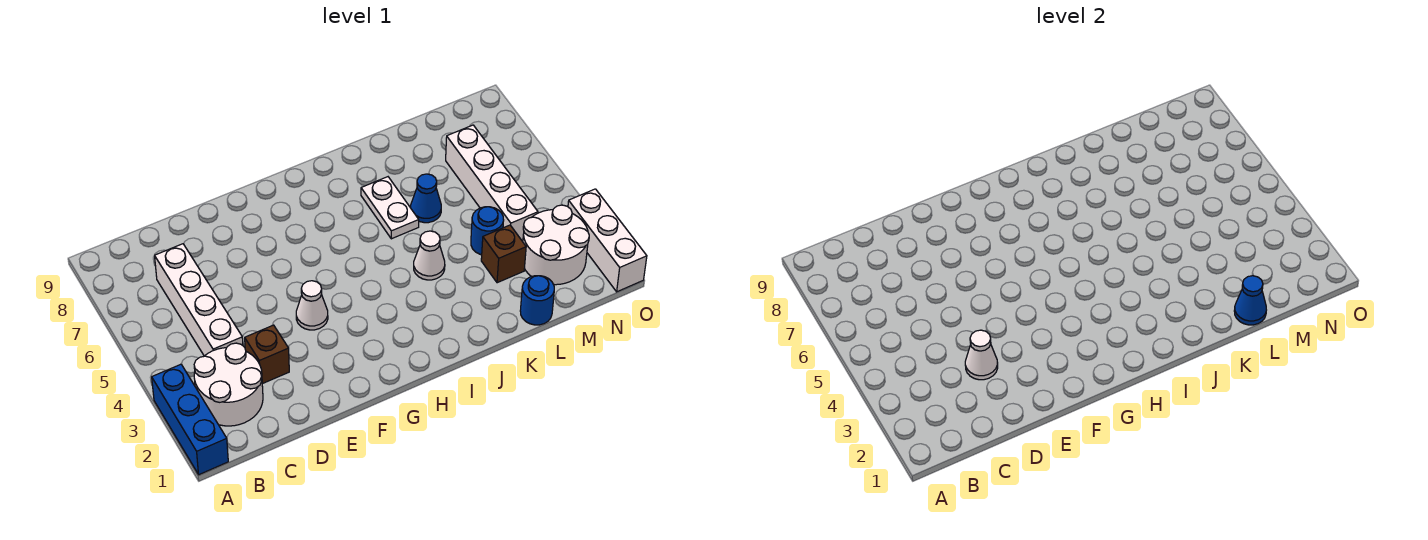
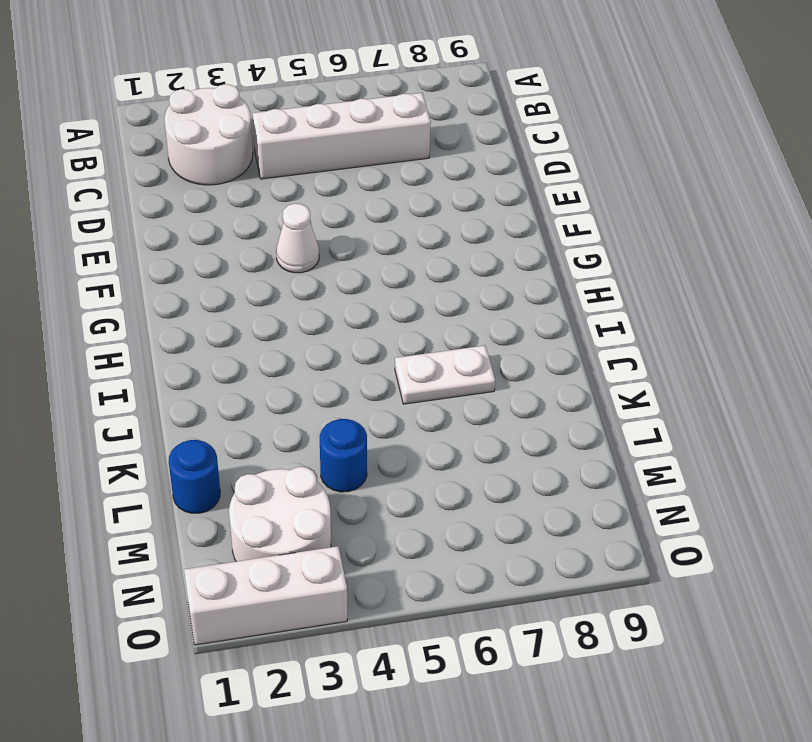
none -> blue 1x3 brick [152,364,228,475]
none -> brown 1x1 brick [245,325,289,384]
none -> white 1x1 cone [414,231,445,280]

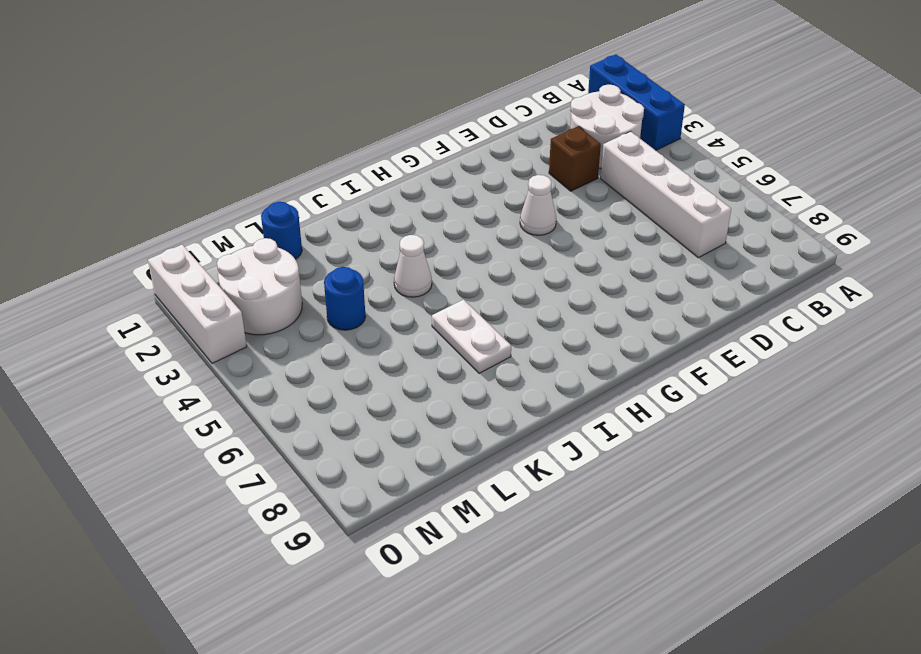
none -> blue 1x1 cone [411,174,441,223]
none -> brown 1x1 brick [481,225,526,283]
none -> white 1x4 brick [446,125,538,242]

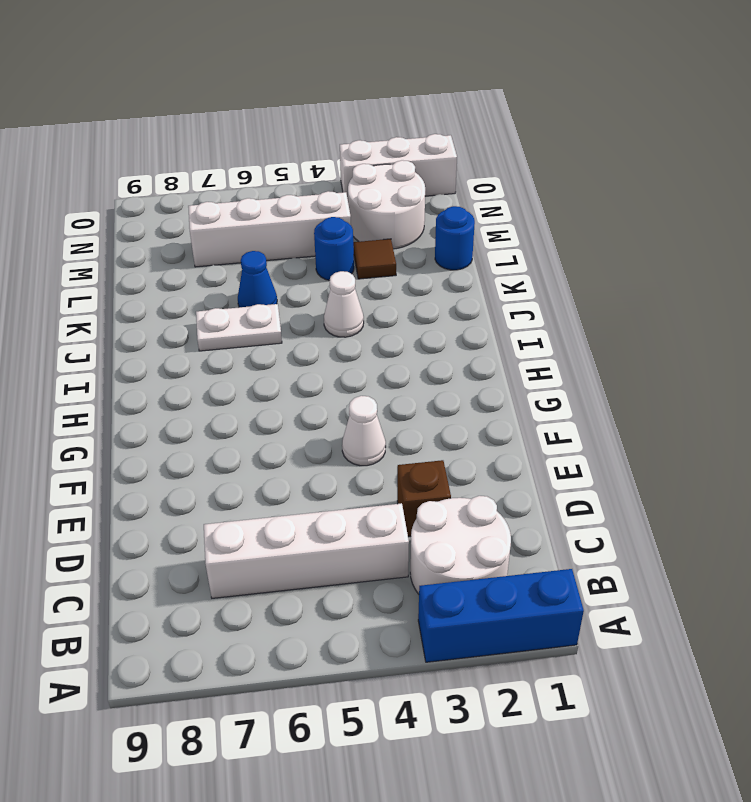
brown 1x1 tile [353,239,396,279] -> brown 1x1 brick [481,225,526,283]
none -> white 1x1 cone [965,330,998,380]
none -> blue 1x1 cone [1234,276,1266,325]

